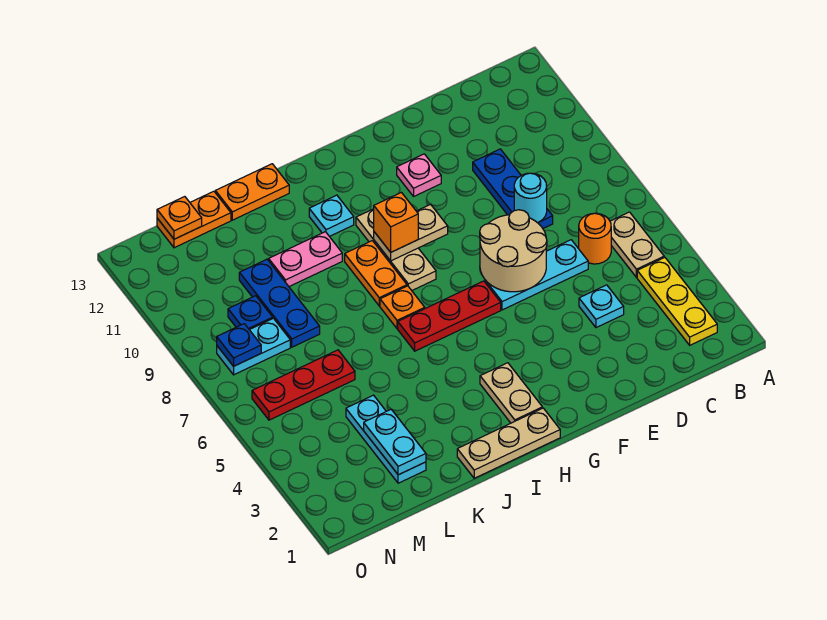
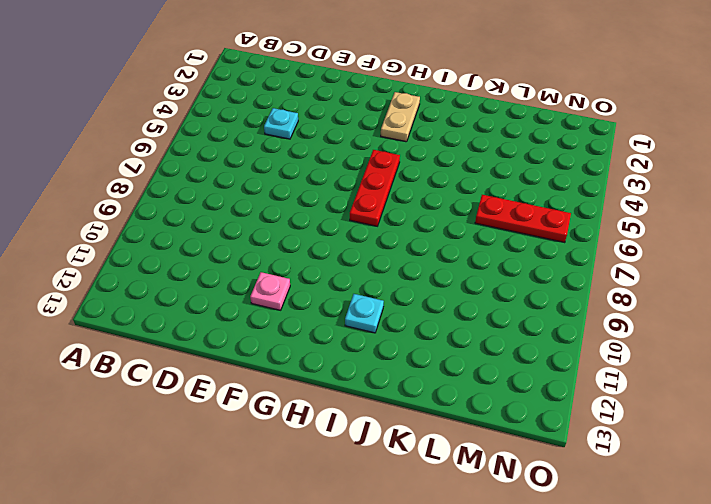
red 1x3 plate [350,150,400,226] -> red 1x3 plate turned to [398,281,501,351]
none -> yellow 1x3 plate [637,257,717,345]
none -> tan 1x2 plate [610,212,664,277]
none -> orange 1x1 round brick [579,213,611,264]

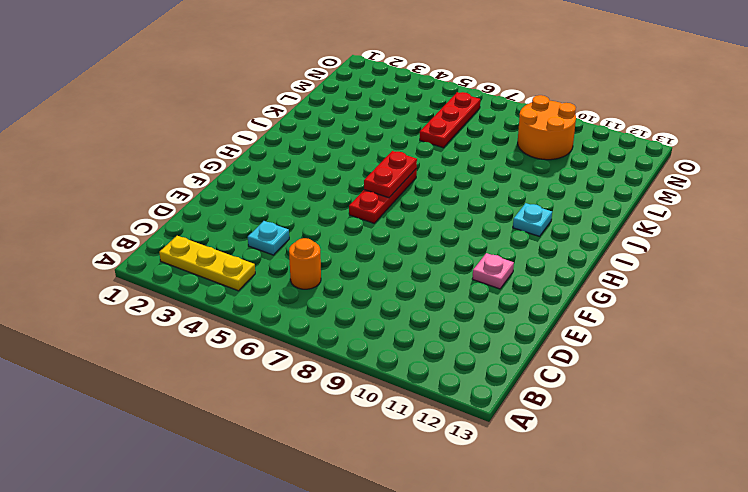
red 1x2 plate [364,151,417,198] -> none
orange 2x2 round brick [518,95,576,160] -> blue 1x1 plate [228,296,273,330]
none -> tan 1x2 plate [610,212,664,277]
none -> cyan 1x3 plate [485,240,588,310]
none -> blue 1x3 plate [473,149,553,228]

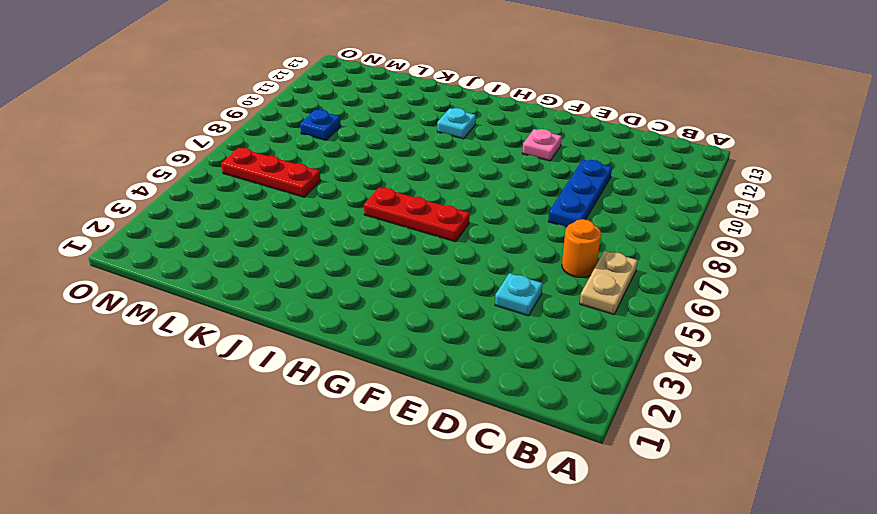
none -> yellow 1x3 plate [637,257,717,345]
none -> cyan 1x3 plate [485,240,588,310]
none -> tan 1x3 plate [457,408,560,478]

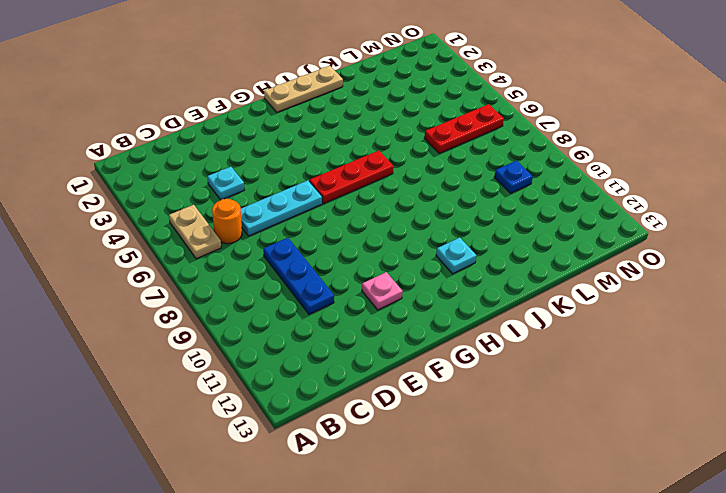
none -> yellow 1x3 plate [637,257,717,345]
none -> tan 1x2 plate [480,363,542,423]
none -> tan 1x3 plate [356,209,436,290]

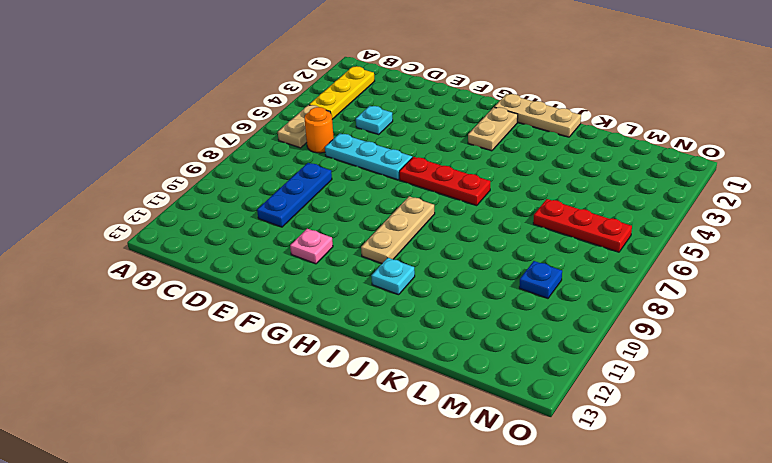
none -> orange 1x1 plate [380,286,425,329]
none -> orange 1x2 plate [345,241,407,306]
none -> pink 1x2 plate [269,232,342,286]

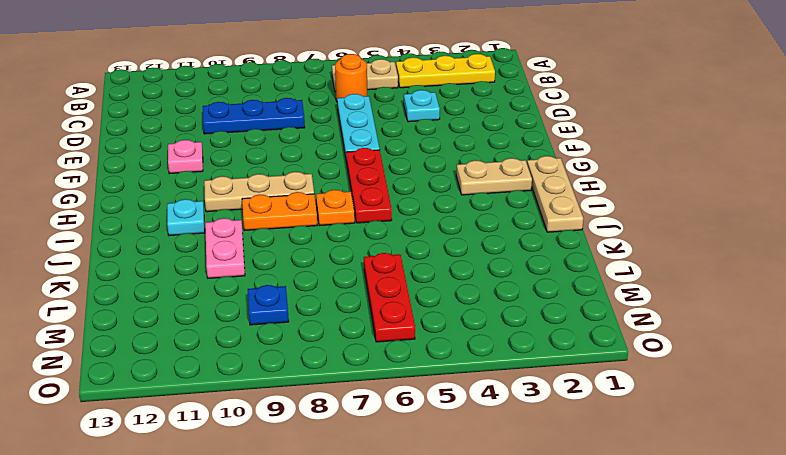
none -> orange 1x2 plate [215,164,289,220]
none -> cyan 1x3 plate [346,395,426,483]
none -> blue 1x3 plate [239,259,320,347]

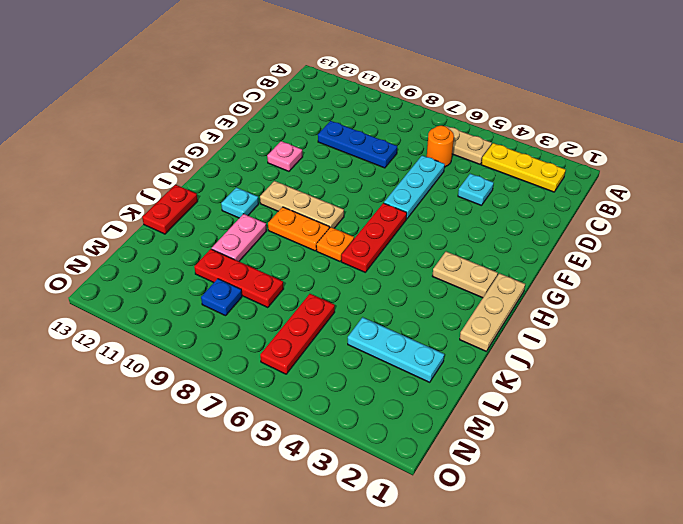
red 1x2 plate [142,185,198,234] -> orange 1x2 plate [215,164,289,220]
red 1x3 plate [194,249,284,308] -> blue 1x3 plate [239,259,320,347]
none -> orange 1x2 plate [157,191,231,248]
none -> cyan 1x2 plate [217,318,290,375]
none -> cyan 1x1 round brick [514,173,547,223]

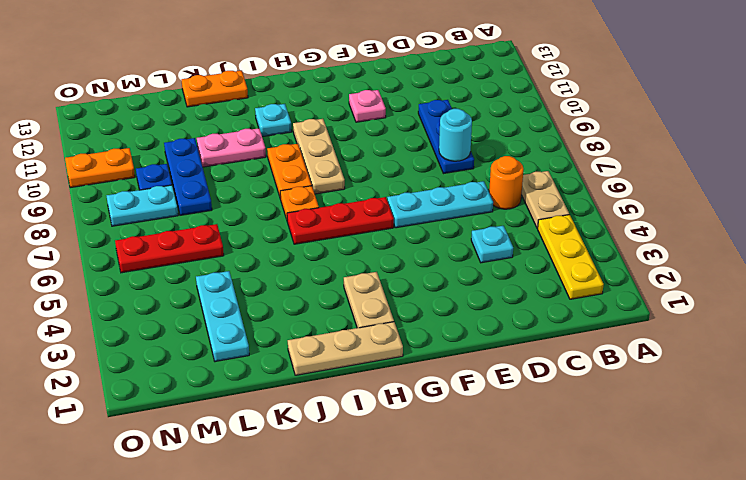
orange 1x2 plate [65,148,135,188] -> orange 1x2 plate moved to [157,191,231,248]
none -> tan 2x2 round brick [480,210,547,292]
none -> tan 1x2 plate [374,204,448,261]
none -> cyan 1x2 plate [364,409,426,475]

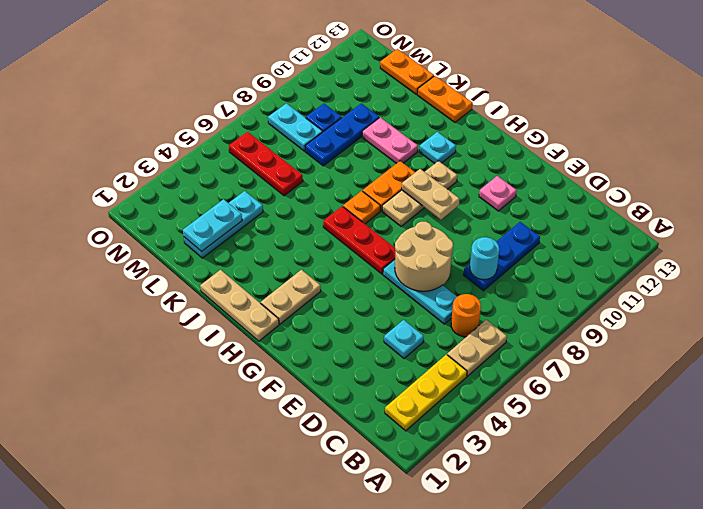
none -> orange 1x1 plate [157,197,202,239]
none -> blue 1x1 plate [217,324,261,366]
none -> orange 1x1 brick [374,193,418,252]

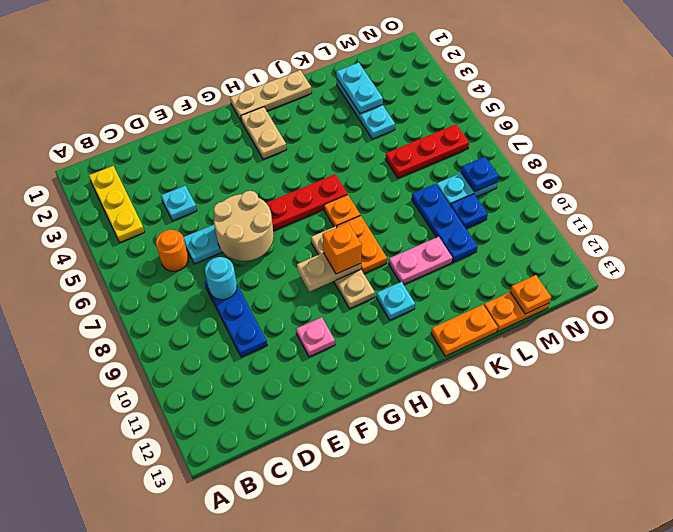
none -> tan 1x2 plate [610,212,664,277]

